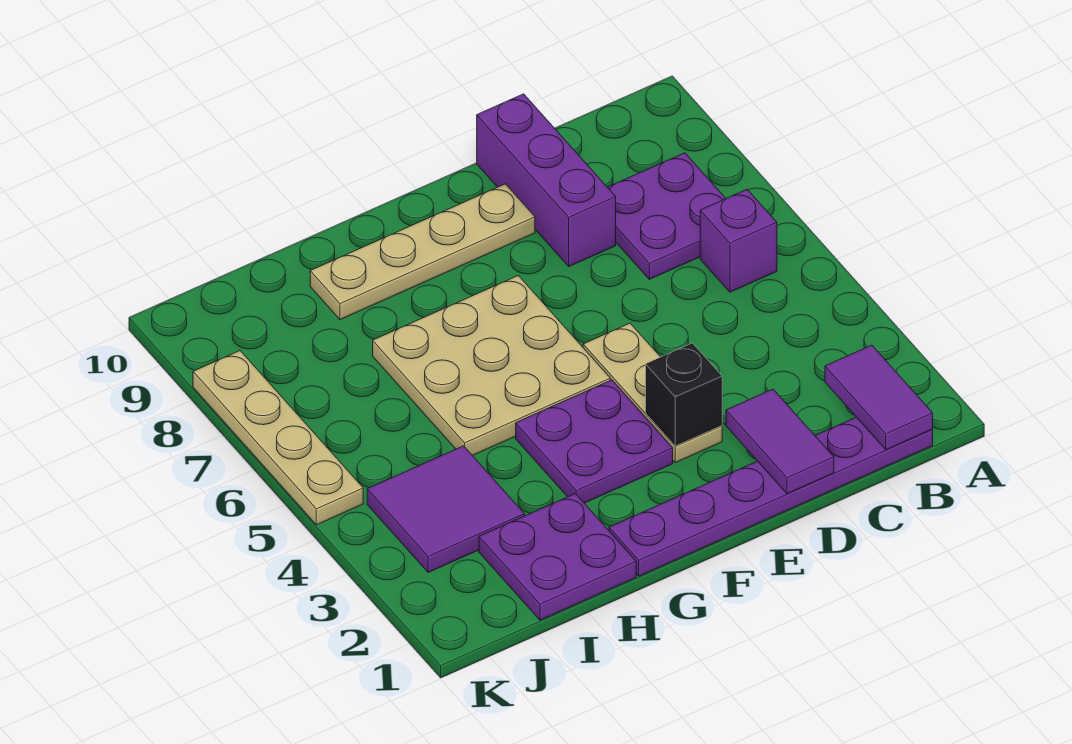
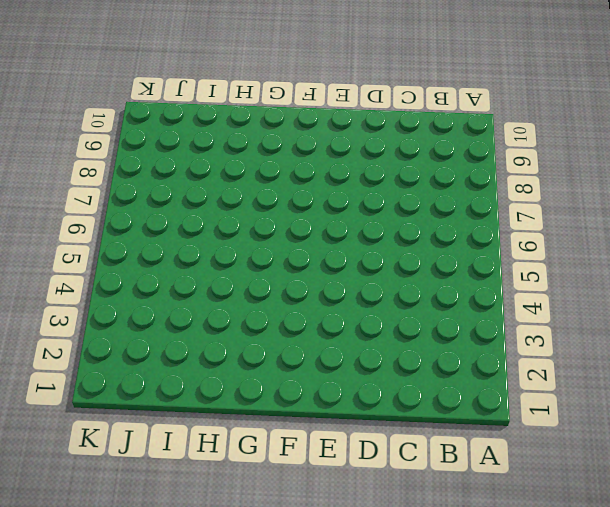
none -> purple 1x6 plate [609,417,933,576]
none -> purple 1x1 brick [700,189,777,292]
none -> purple 2x2 plate [608,153,726,279]

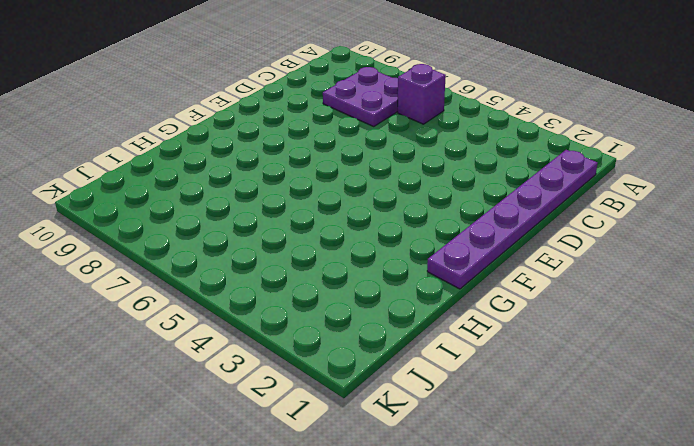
none -> purple 1x3 brick [477,94,616,266]
none -> tan 1x3 plate [583,323,722,463]
none -> tan 1x4 plate [310,184,535,320]

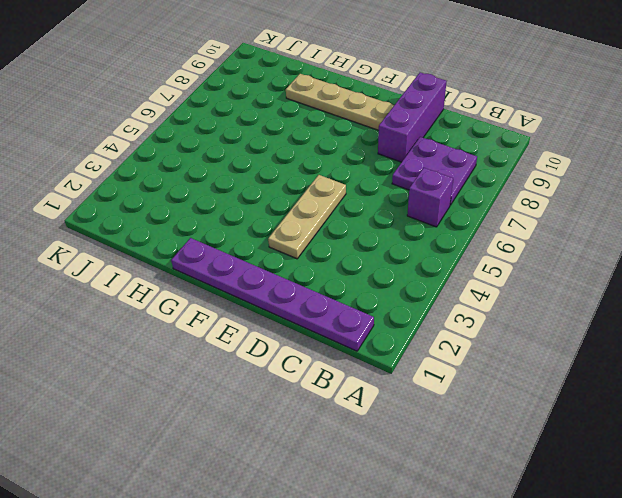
none -> purple 2x2 plate [516,380,673,503]
none -> tan 3x3 plate [373,275,610,456]
none -> purple 2x2 plate [479,494,636,620]

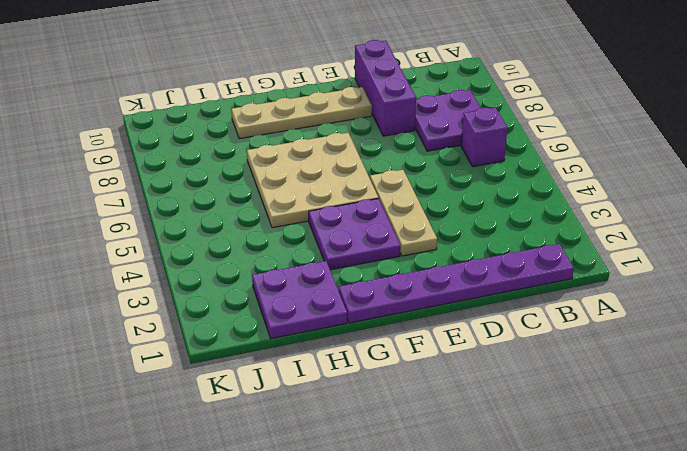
none -> purple 2x2 tile [367,446,525,573]
none -> tan 1x4 plate [193,351,363,525]
none -> purple 1x2 tile [825,345,933,450]

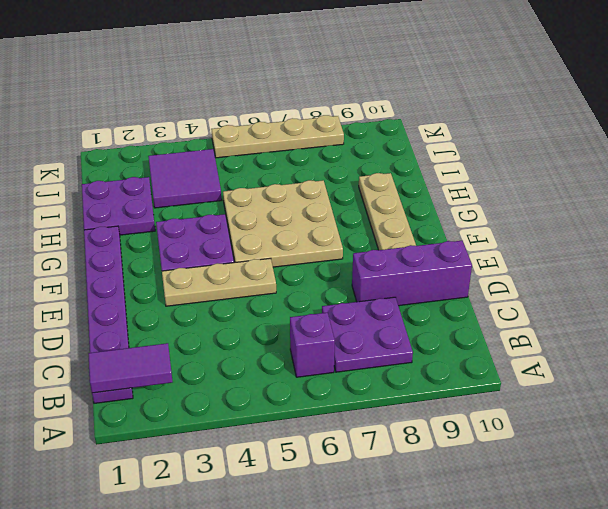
none -> purple 1x2 tile [726,389,834,494]
none -> black 1x1 brick [646,343,722,446]

